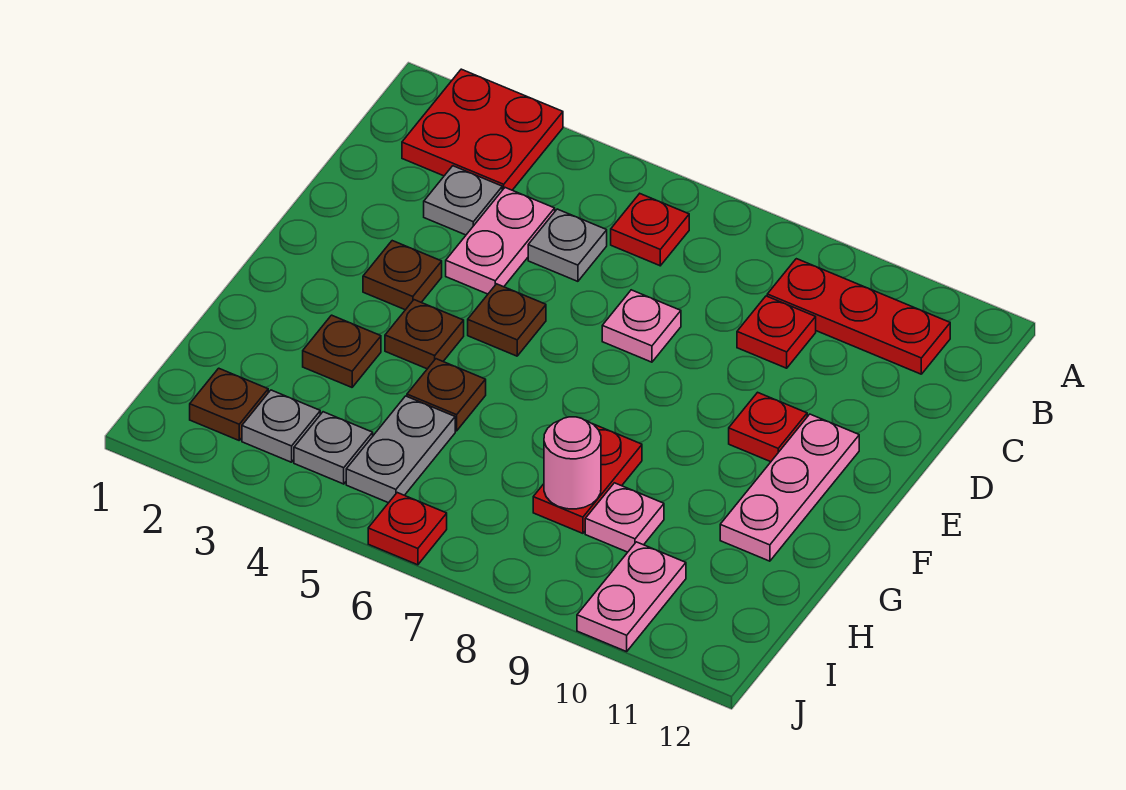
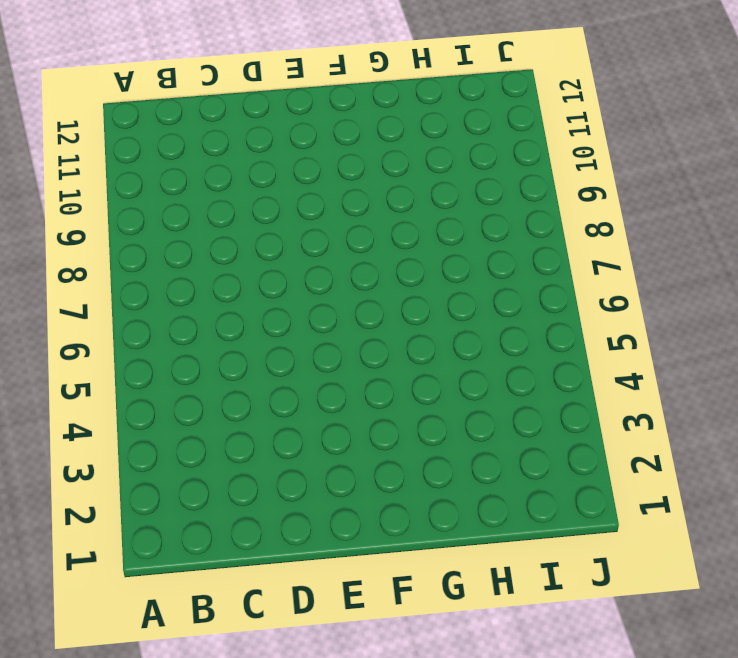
none -> red 2x2 plate [402,69,563,190]
none -> red 1x1 plate [611,194,689,266]
none -> red 1x3 plate [767,259,950,374]

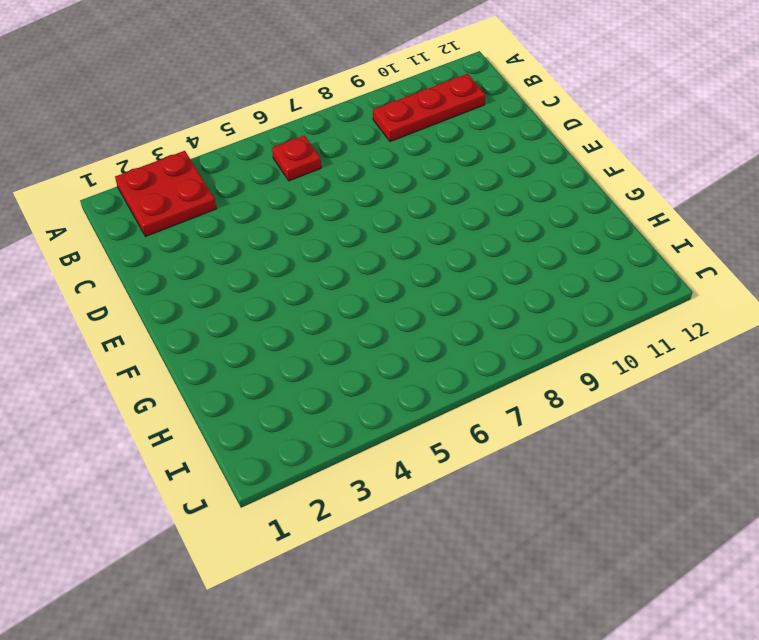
none -> grey 1x1 plate [424,166,502,235]
none -> pink 1x2 plate [446,188,555,294]
none -> grey 1x1 plate [528,209,607,281]

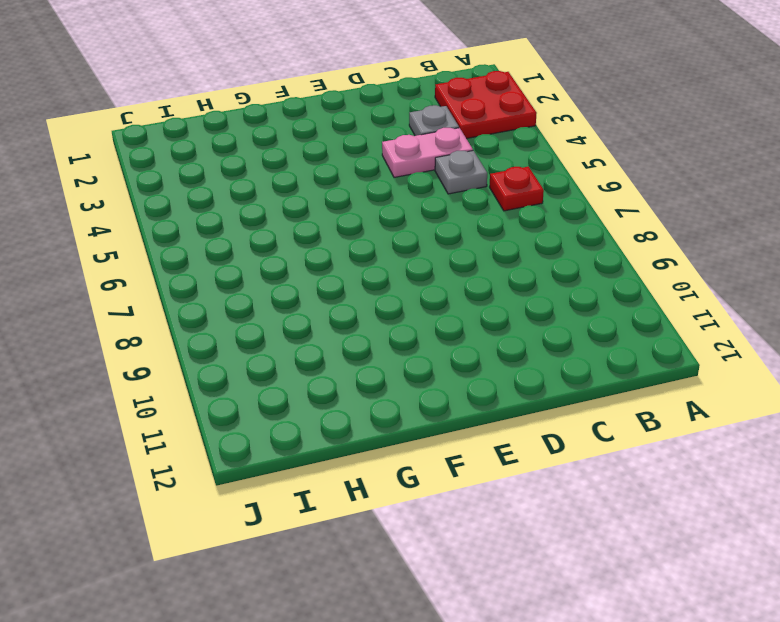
none -> red 1x3 plate [767,259,950,374]
none -> red 1x1 plate [737,296,816,368]
none -> pink 1x1 plate [602,290,681,362]

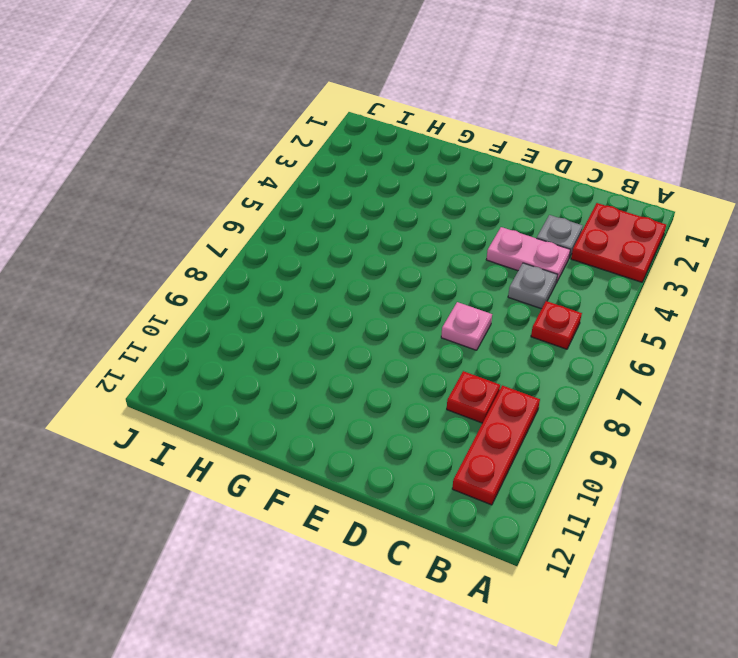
none -> brown 1x1 plate [363,241,442,310]
none -> brown 1x1 plate [468,284,546,356]
none -> red 1x1 plate [729,392,807,462]

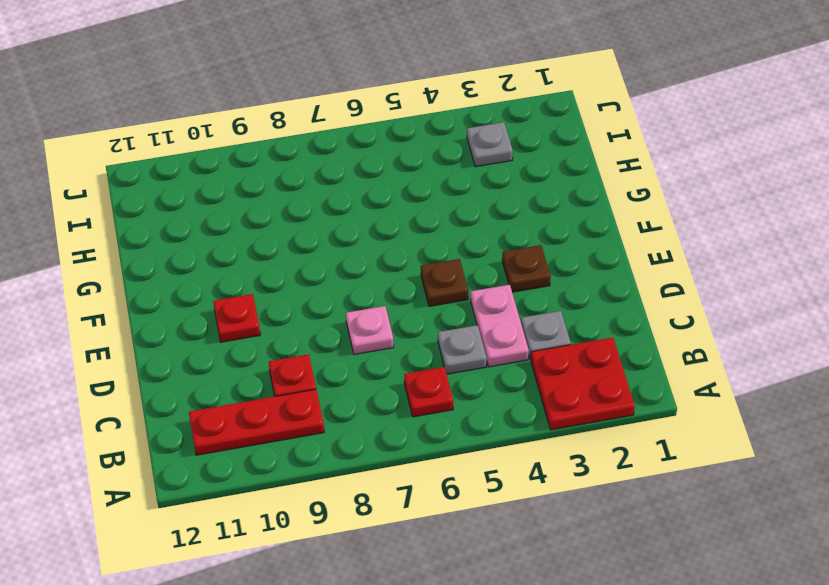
none -> pink 1x3 plate [720,414,859,561]
none -> brown 1x1 plate [385,300,464,369]
none -> brown 1x1 plate [303,315,381,387]

